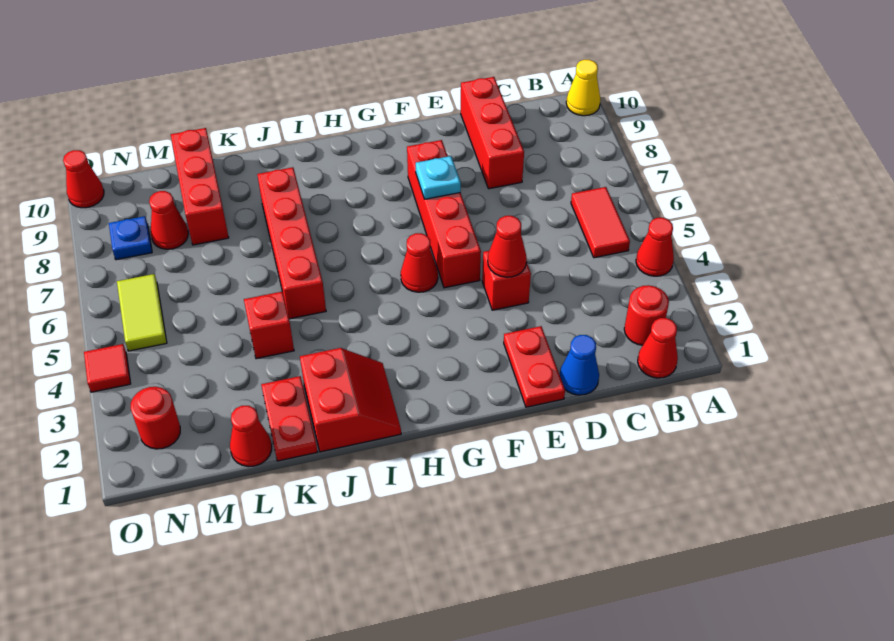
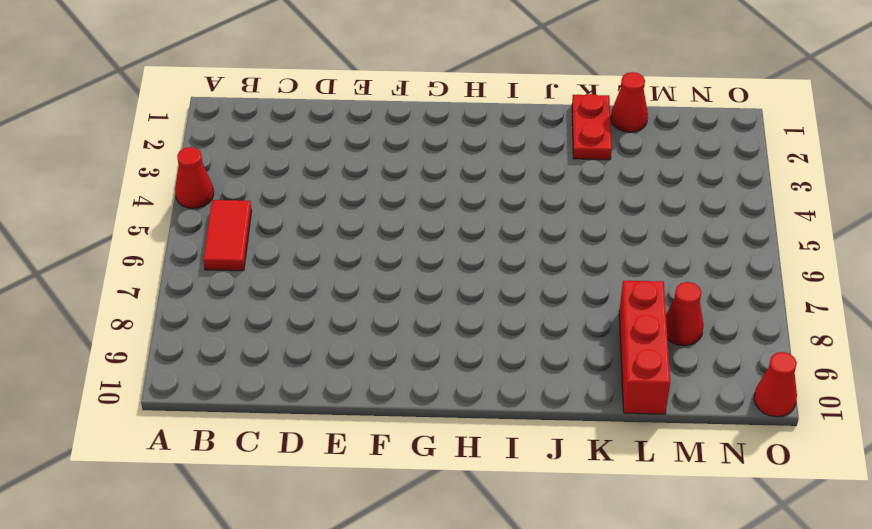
none -> yellow 1x1 cone [566,60,600,116]
none -> red 1x1 cone [638,318,678,378]
none -> red 1x1 round brick [624,285,669,345]

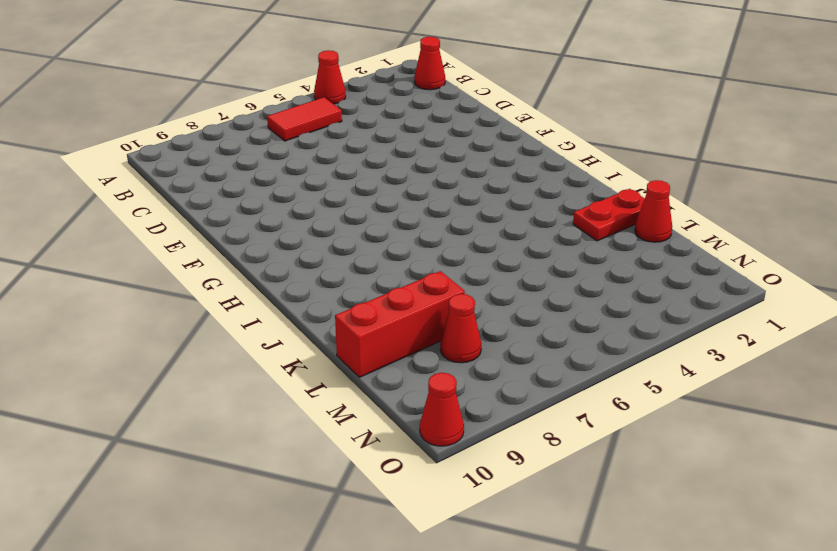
none -> yellow 1x1 cone [566,60,600,116]
none -> red 1x1 round brick [624,285,669,345]
none -> blue 1x1 cone [560,335,599,395]

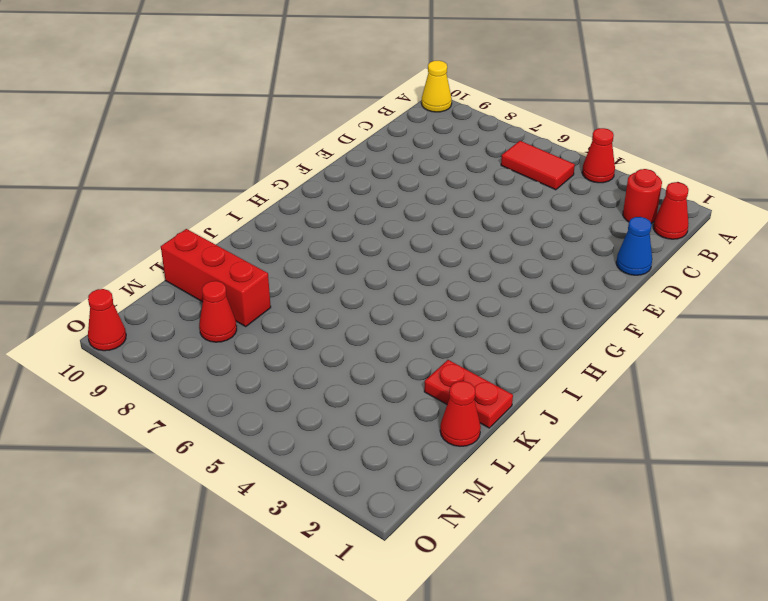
none -> red 1x3 brick [461,77,524,189]
none -> red 1x2 plate [504,326,565,407]
none -> red 1x1 brick [482,251,531,310]

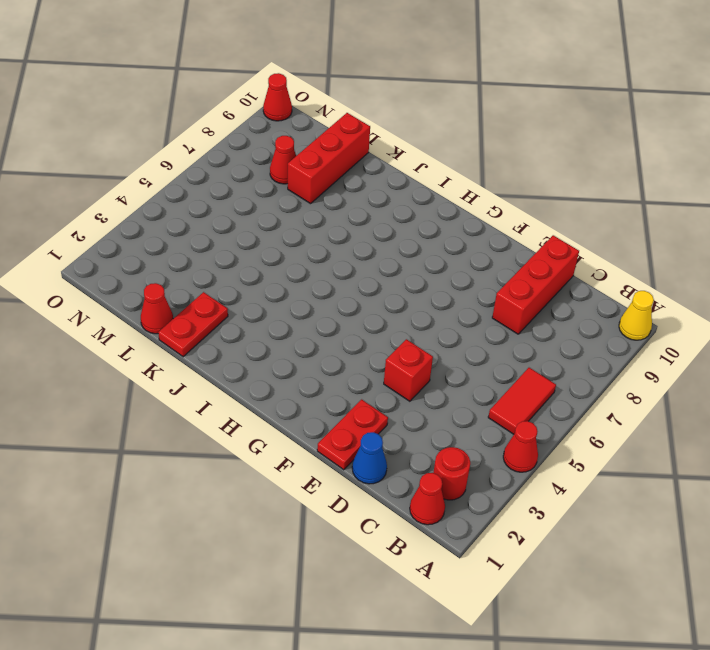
none -> red 1x4 brick [407,140,481,288]
none -> red 1x1 cone [401,233,438,292]
none -> red 2x2 slope [300,348,401,452]

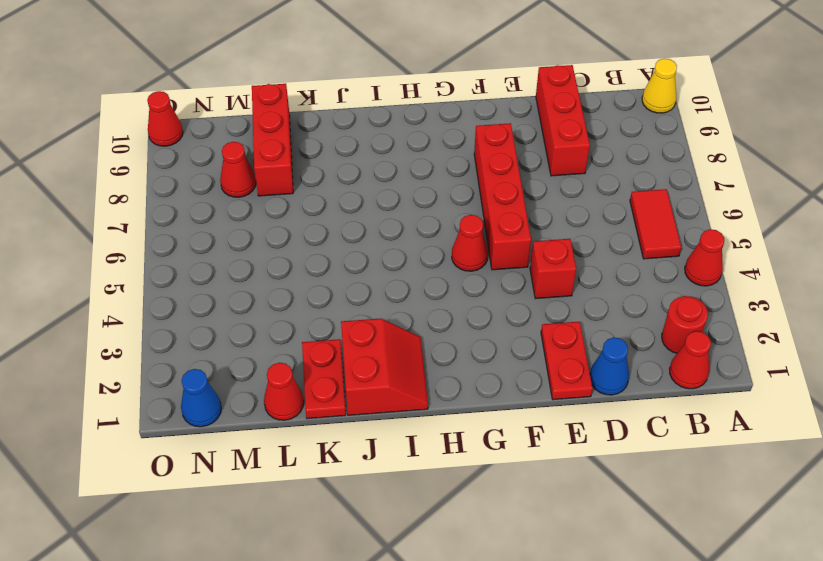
blue 1x1 cone [181,369,221,427] -> none
none -> red 1x4 brick [257,167,326,319]
none -> red 1x1 brick [244,292,294,359]
none -> red 1x1 round brick [131,387,180,449]

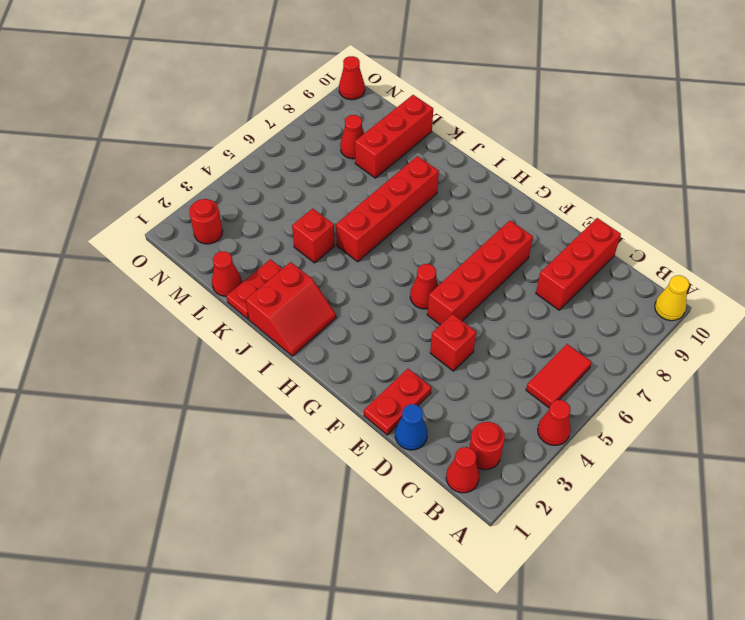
none -> lime 1x2 tile [117,274,167,351]
none -> blue 1x1 plate [109,216,152,260]
none -> red 1x1 tile [84,344,131,392]

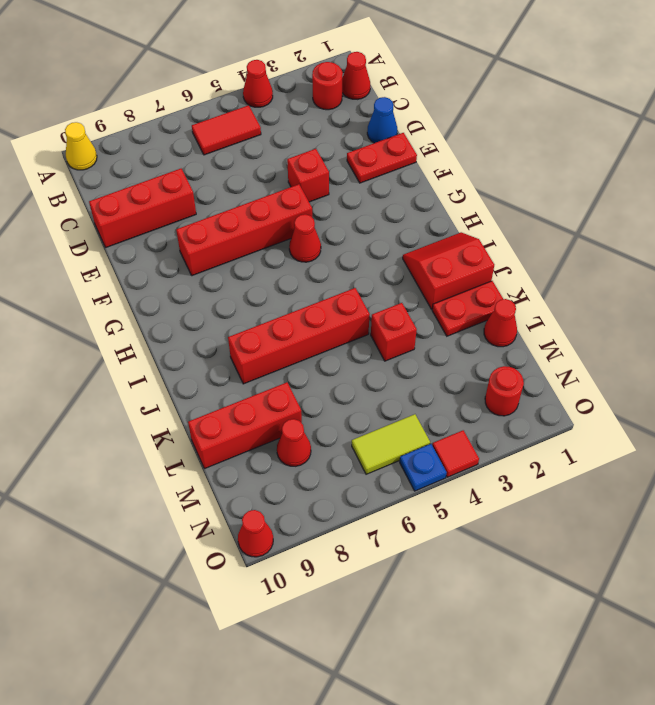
blue 1x1 plate [400,444,447,491] -> blue 1x1 plate moved to [109,216,152,260]
none -> red 1x1 cone [488,216,527,277]
none -> cyan 1x1 plate [416,156,461,199]

